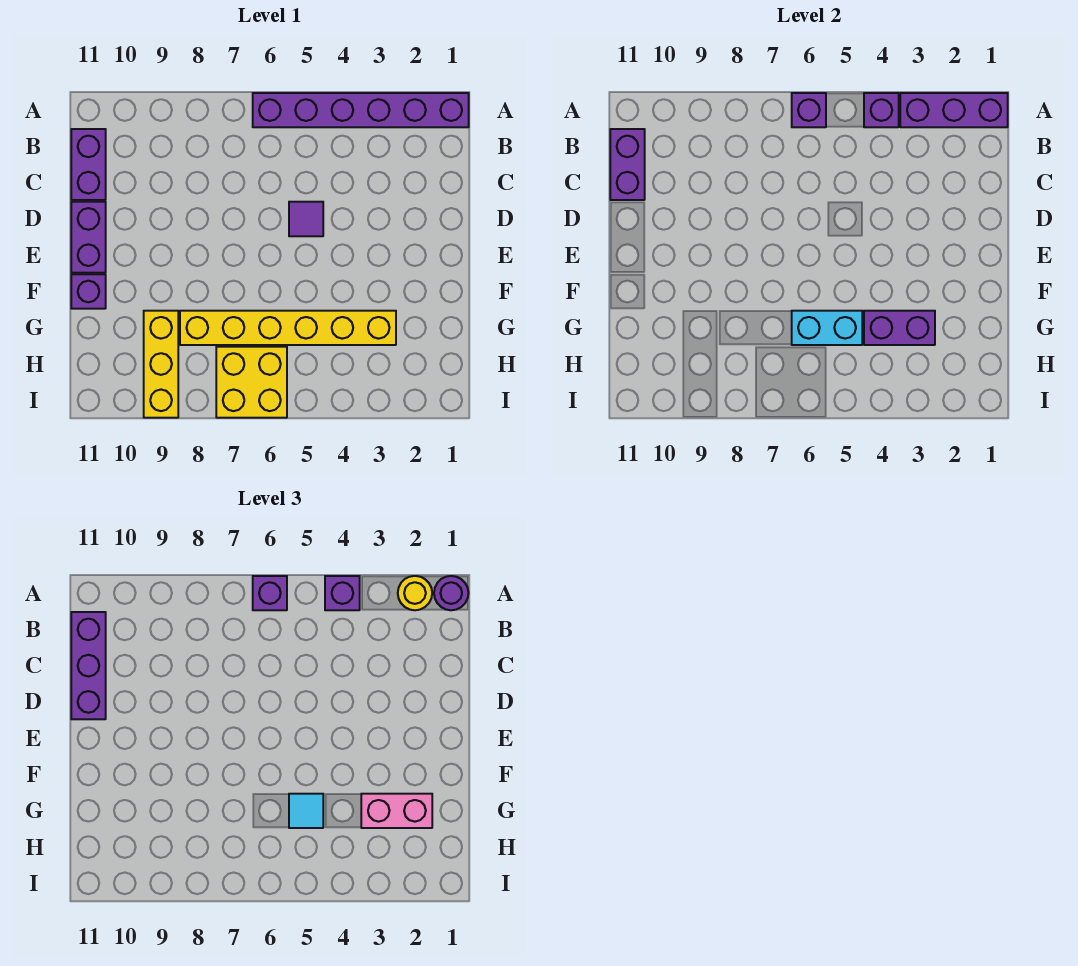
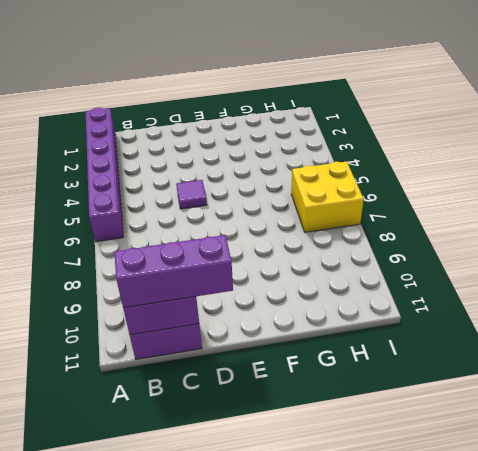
none -> purple 1x2 brick [71,202,106,273]
none -> purple 1x1 brick [71,274,106,309]
none -> yellow 1x6 brick [180,311,396,345]

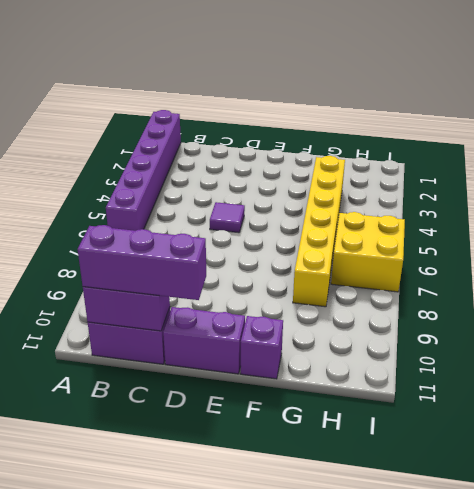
none -> yellow 1x3 brick [144,311,178,418]
none -> purple 1x3 brick [900,93,1008,127]
none -> purple 1x1 brick [864,93,899,127]

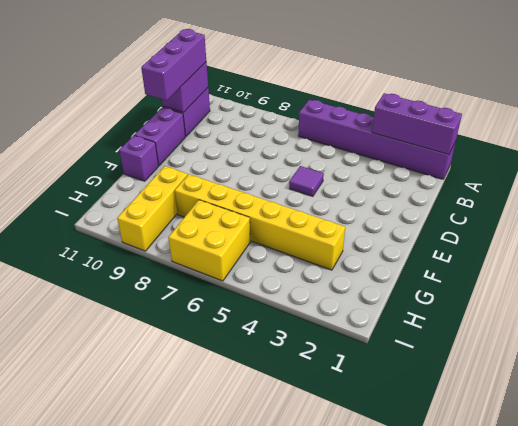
none -> purple 1x1 brick [864,93,899,127]
none -> purple 1x1 brick [792,93,826,127]
none -> purple 1x2 brick [864,311,935,345]

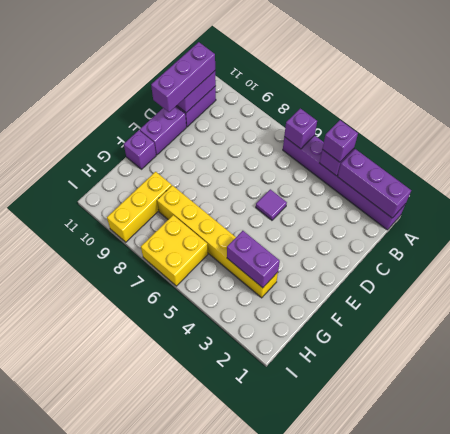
none -> cyan 1x2 brick [792,311,862,345]
none -> purple 1x1 round brick [434,576,468,610]
none -> yellow 1x1 round brick [398,576,432,610]

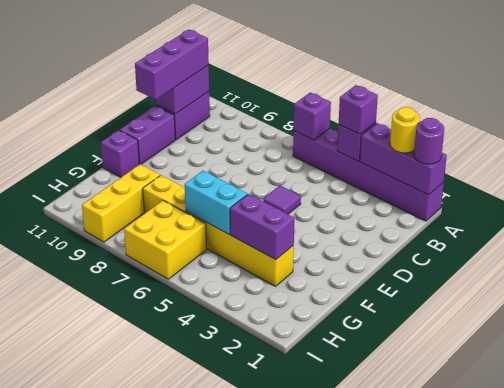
none -> purple 1x1 brick [253,576,287,610]
none -> pink 1x2 brick [361,794,432,828]
none -> cyan 1x1 tile [289,794,323,828]

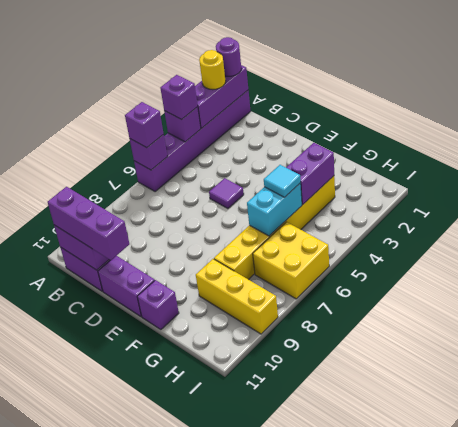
none -> pink 1x2 brick [361,794,432,828]

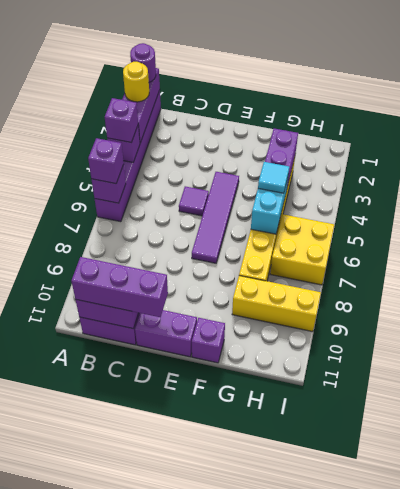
purple 1x4 tile [192,172,239,263] -> none
none -> pink 1x2 brick [361,794,432,828]

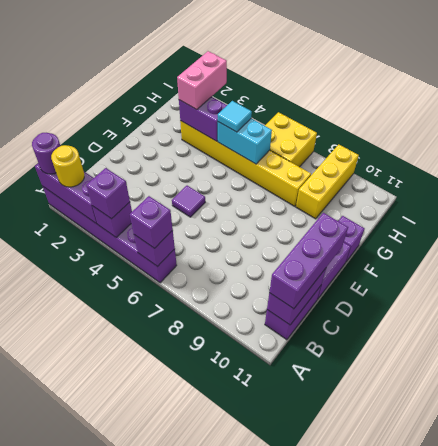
pink 1x2 brick [177,51,227,110] -> pink 1x2 brick turned to [361,794,432,828]

